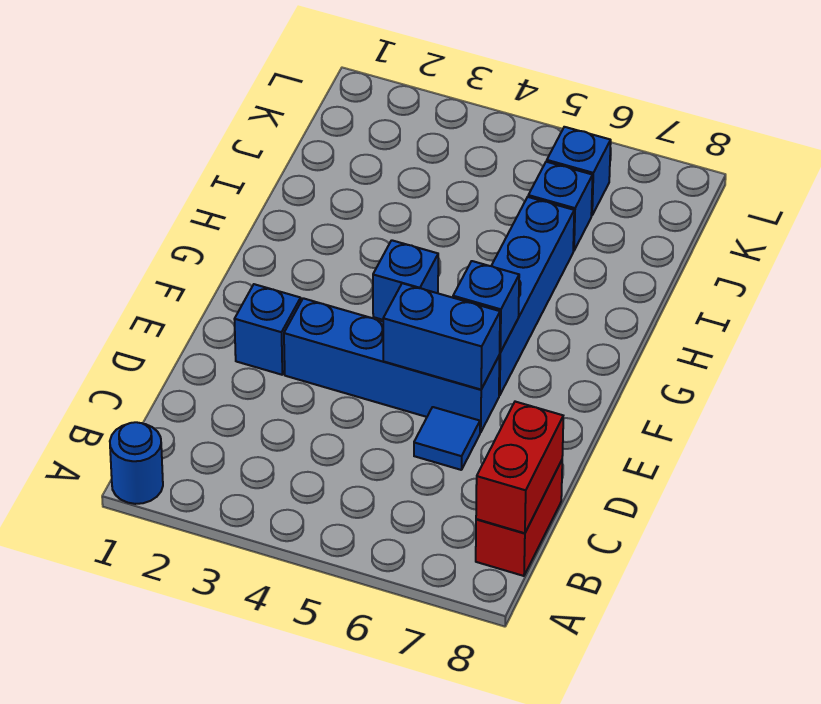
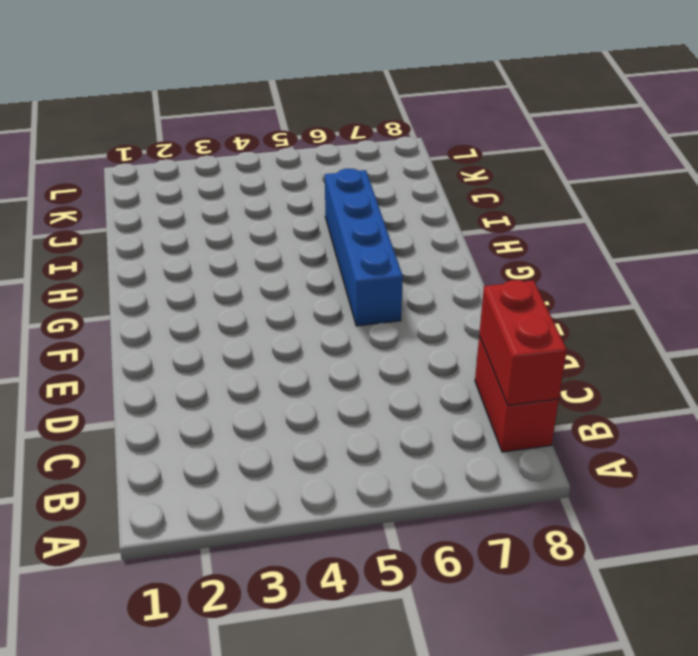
none -> blue 1x1 round brick [110,422,163,504]
none -> blue 1x1 tile [414,407,480,470]
none -> blue 1x1 brick [234,284,301,375]

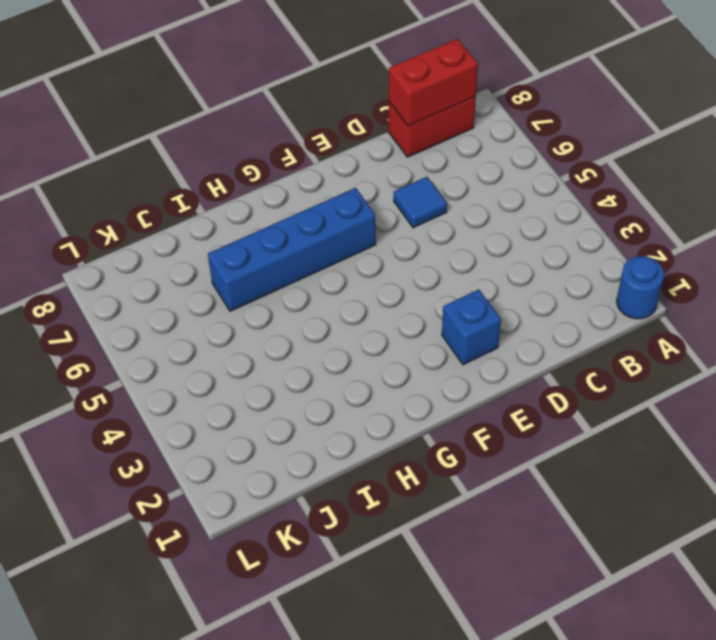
none -> blue 1x4 brick [284,298,499,433]
none -> blue 1x1 brick [373,240,438,320]
none -> blue 1x1 brick [528,162,593,251]

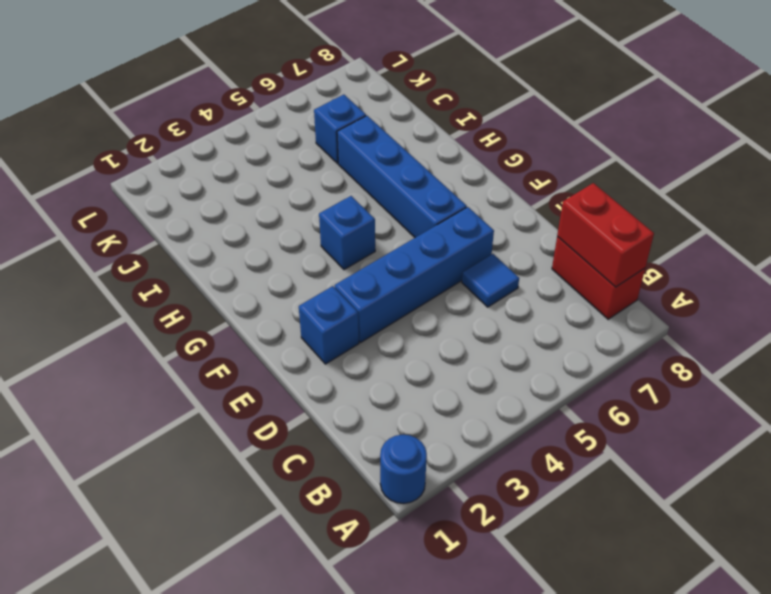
none -> blue 1x1 brick [547,127,611,215]
none -> blue 1x2 brick [383,283,500,389]
none -> blue 1x1 brick [453,261,519,352]

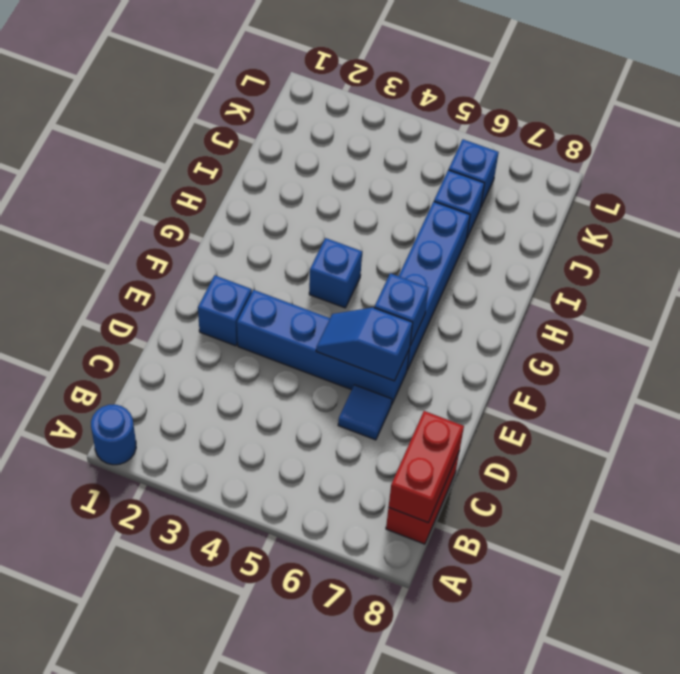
blue 1x2 slope [316,308,413,381] -> blue 1x2 brick [383,283,500,389]

